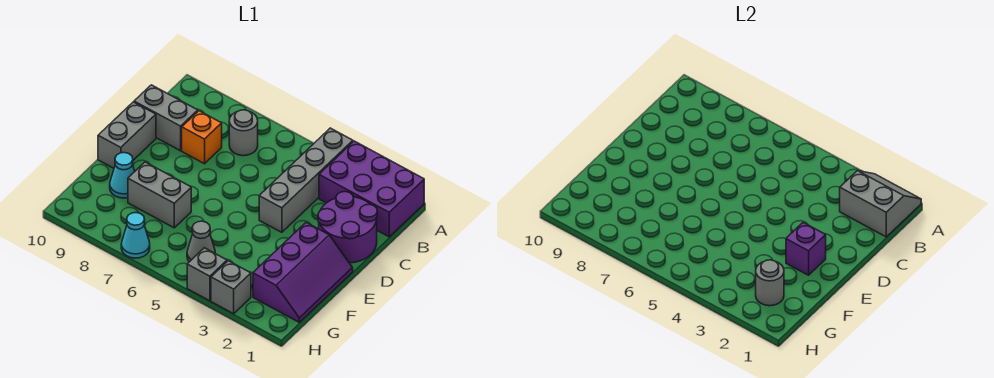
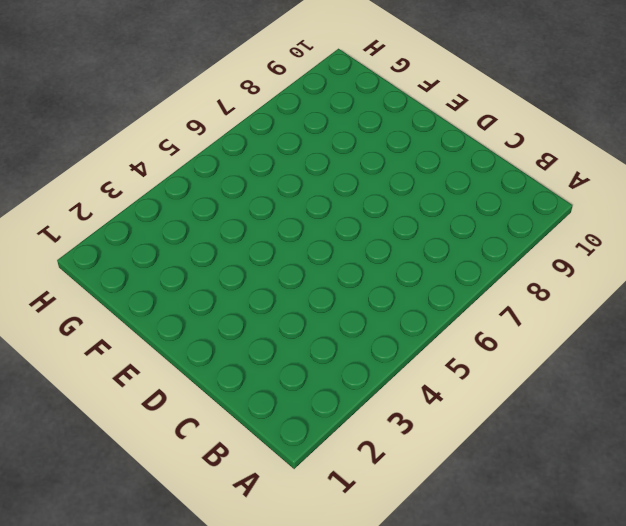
none -> purple 2x3 brick [319,141,424,237]
none -> grey 1x4 brick [259,128,353,232]
none -> grey 1x1 round brick [229,110,258,156]

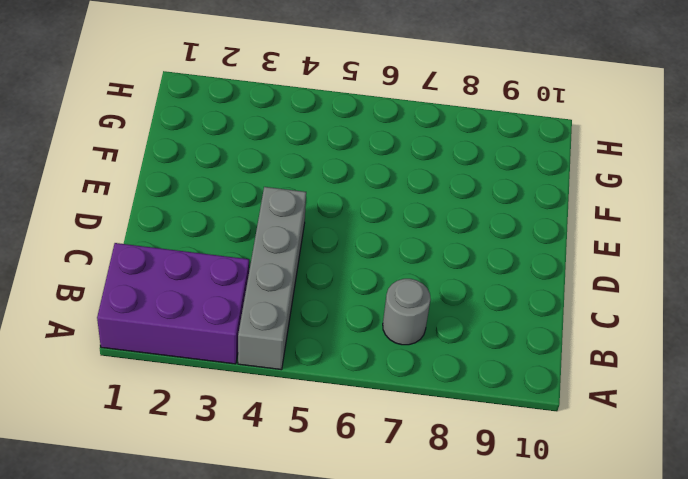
none -> purple 2x2 round brick [318,192,377,263]
none -> orange 1x1 brick [182,111,222,164]
none -> grey 1x2 brick [134,85,198,151]

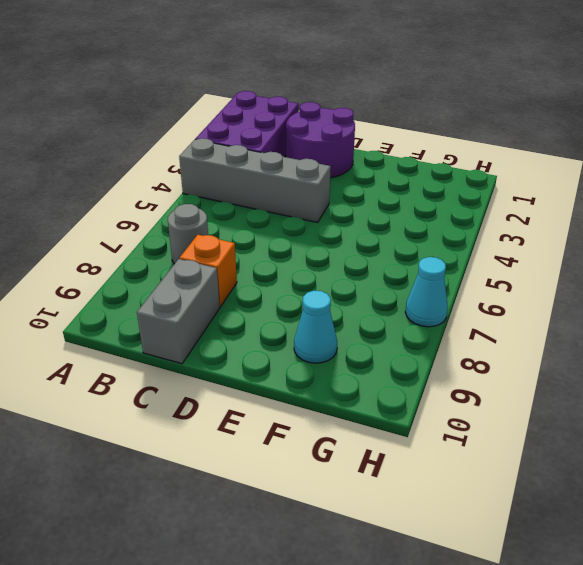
none -> grey 1x2 brick [98,102,156,168]
none -> purple 2x3 slope [253,223,353,322]
none -> grey 1x2 brick [128,162,191,228]

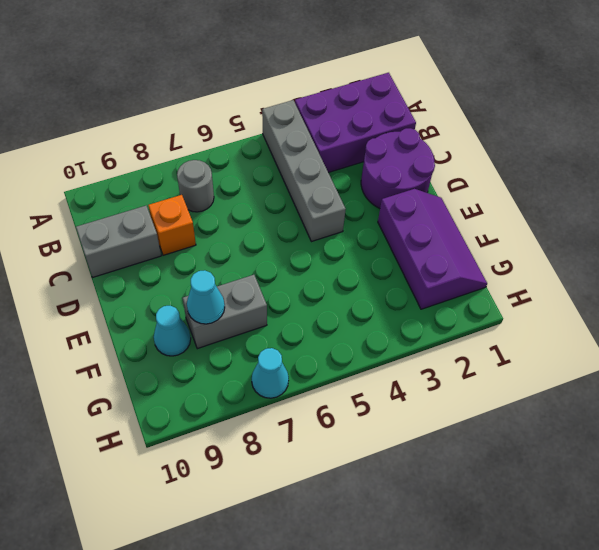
cyan 1x1 cone [187,270,225,324] -> none
none -> grey 1x2 brick [98,102,156,168]
none -> grey 1x1 cone [187,221,215,262]
none -> grey 1x1 brick [211,261,251,314]

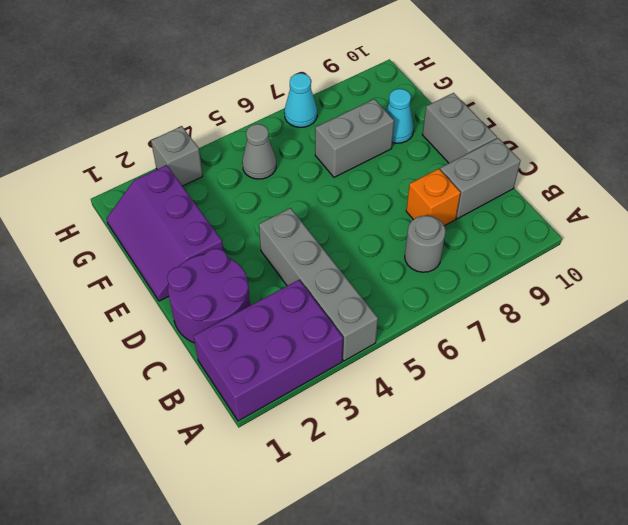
none -> grey 1x1 brick [187,248,227,301]
none -> grey 2x2 slope [840,171,921,237]
none -> purple 1x1 brick [786,223,826,275]

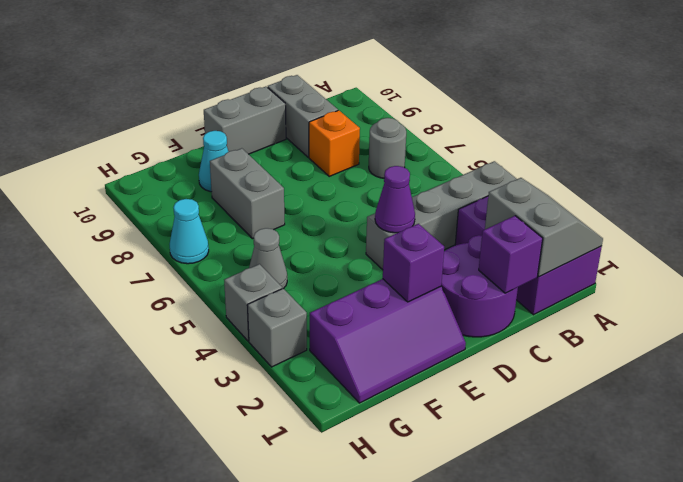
purple 1x1 brick [479,216,543,293] -> none
purple 1x1 cone [375,166,415,233] -> none
none -> grey 1x1 round brick [756,260,784,306]

